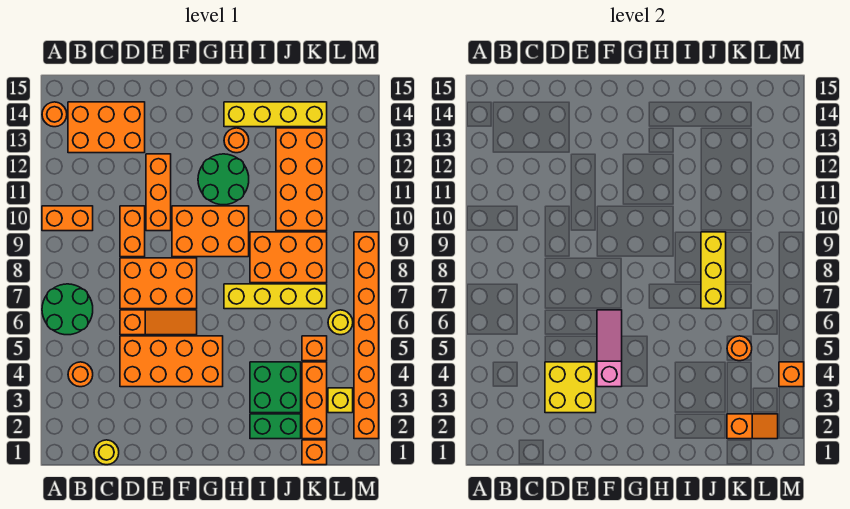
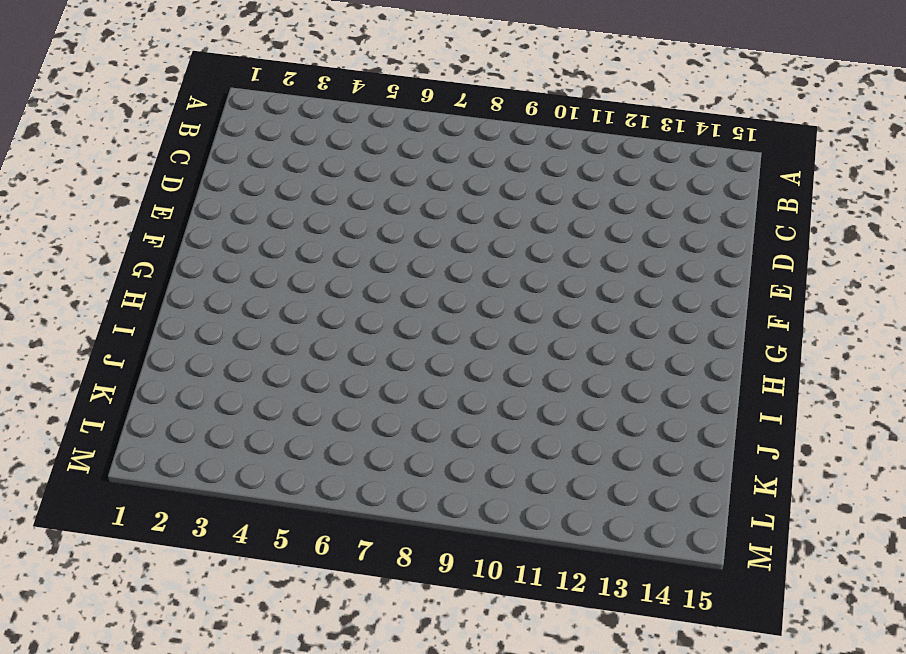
none -> green 2x2 round brick [42,284,93,335]
none -> orange 1x2 brick [42,206,93,231]
none -> orange 1x1 round brick [42,102,67,127]
none -> orange 1x1 round brick [68,362,93,387]

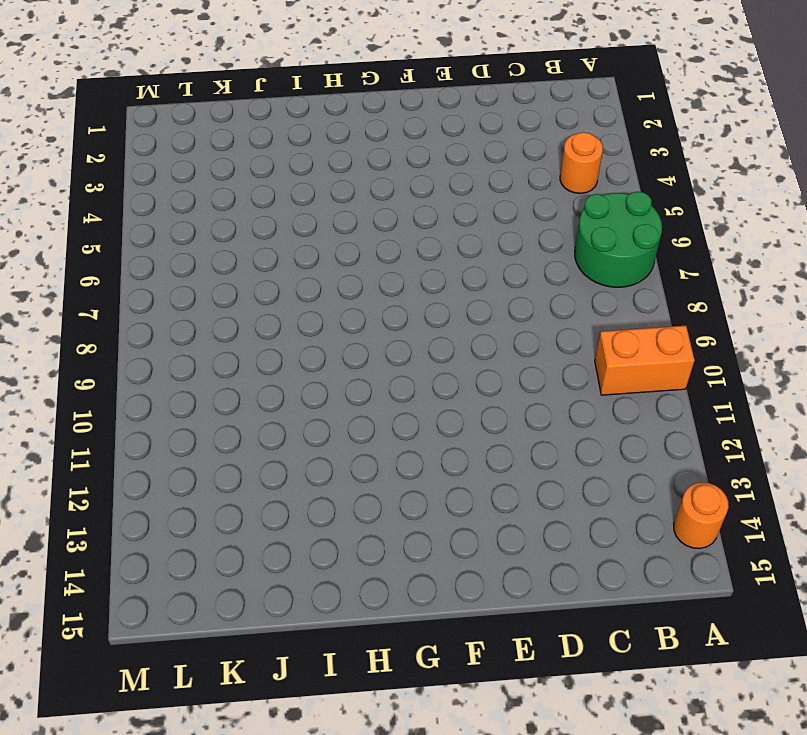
none -> orange 2x3 brick [68,102,145,153]
none -> yellow 1x1 round brick [94,440,119,465]
none -> orange 2x4 brick [120,336,223,387]
none -> orange 1x3 slope [120,310,197,335]

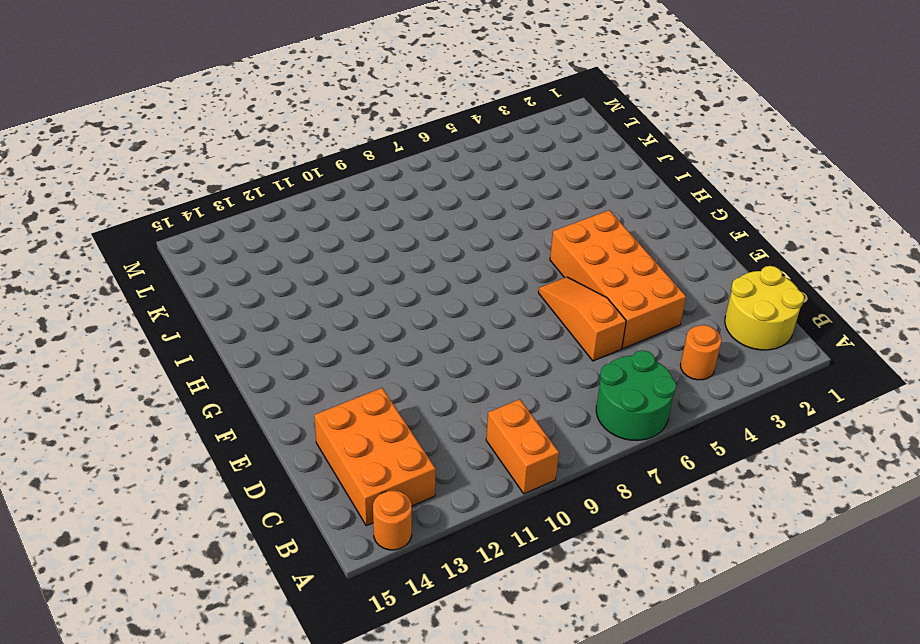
yellow 2x2 round brick [725,266,804,350] -> yellow 1x1 round brick [94,440,119,465]
none -> orange 2x3 brick [120,258,197,309]
none -> orange 1x2 brick [120,206,145,257]
none -> orange 1x3 brick [146,154,171,231]
none -> orange 2x3 brick [172,206,249,257]

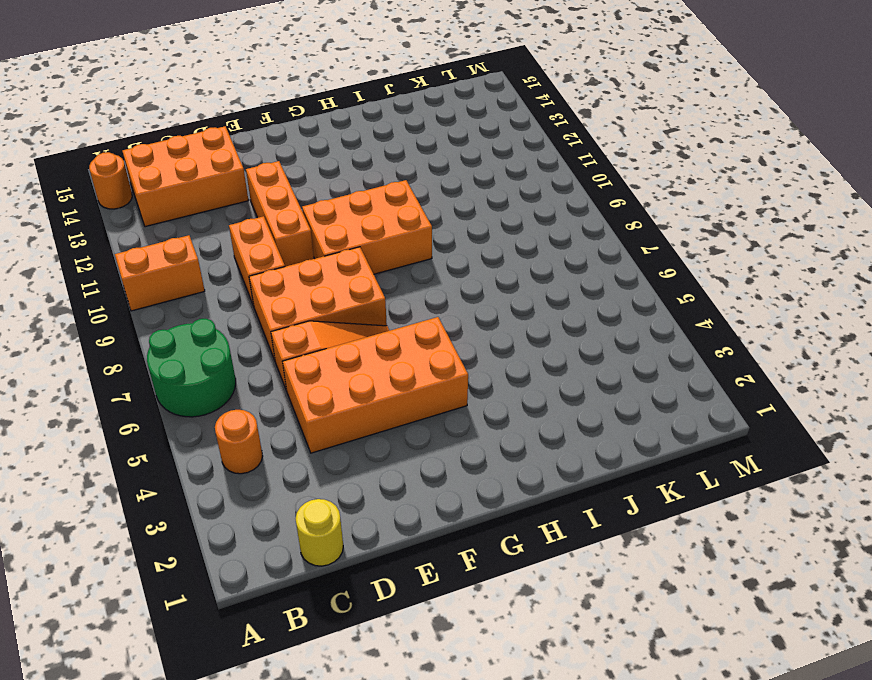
none -> green 2x2 round brick [198,154,249,205]
none -> yellow 1x4 brick [224,284,327,309]
none -> orange 1x1 round brick [224,128,249,153]
none -> yellow 1x4 brick [224,102,327,127]

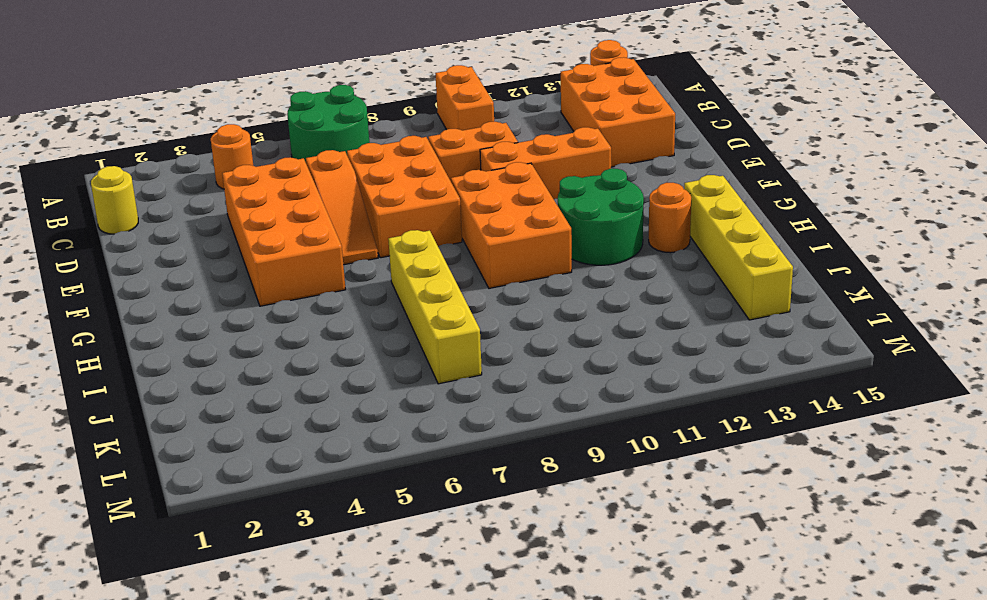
none -> green 1x2 brick [250,414,301,439]
none -> green 2x2 brick [250,362,301,413]
none -> orange 2x3 brick [250,232,327,283]
none -> orange 2x4 brick [276,128,327,231]

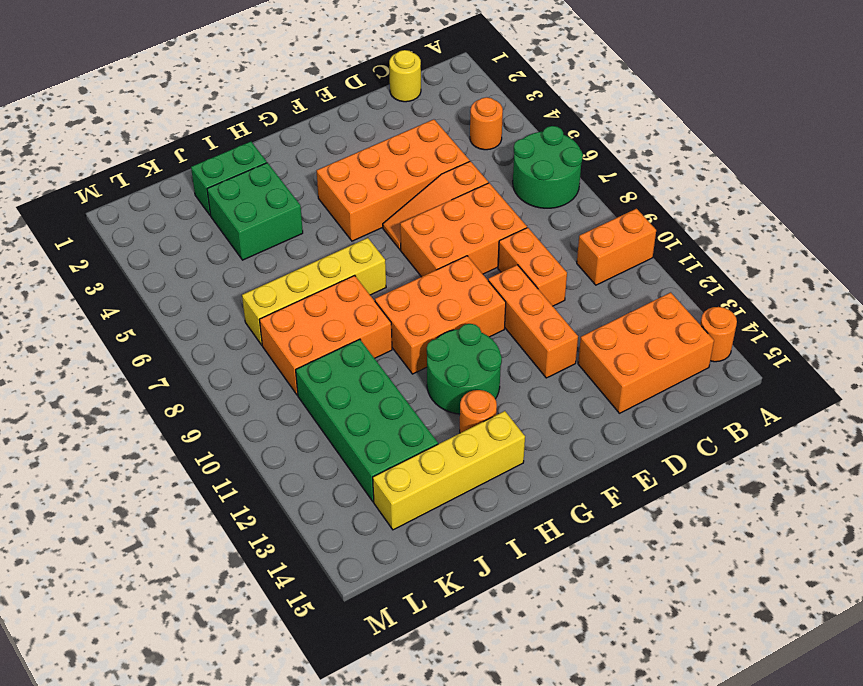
green 2x4 brick [296,339,438,502] -> orange 2x4 brick [276,128,327,231]
none -> orange 1x1 brick [302,440,327,465]
none -> orange 1x3 brick [302,362,327,439]
none -> orange 1x1 brick [302,336,327,361]
none -> yellow 1x1 brick [328,388,353,413]

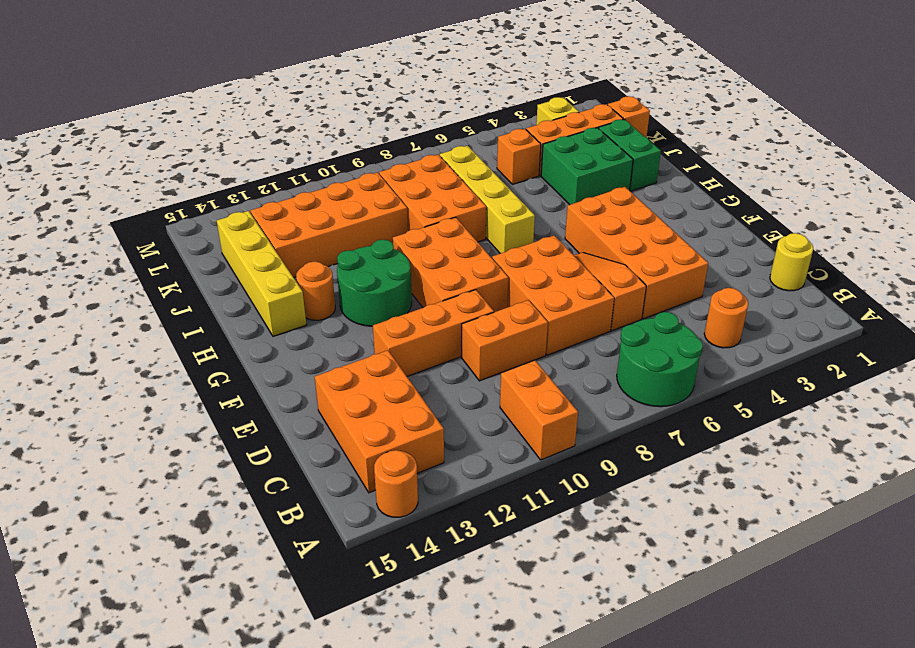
none -> yellow 1x1 round brick [328,310,353,335]
none -> orange 1x8 brick [354,232,379,439]
none -> yellow 2x2 brick [545,362,596,413]
none -> pink 1x3 slope [597,310,622,387]

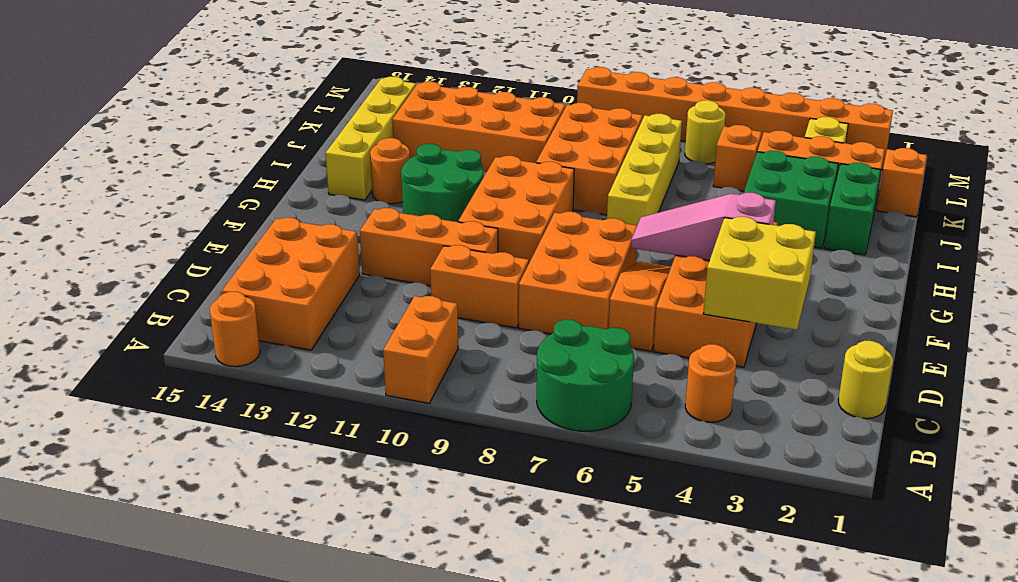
none -> yellow 1x3 brick [701,232,726,309]
none -> orange 1x2 slope [727,414,778,439]
none -> orange 1x1 round brick [727,336,752,361]
none -> orange 1x1 brick [779,362,804,387]

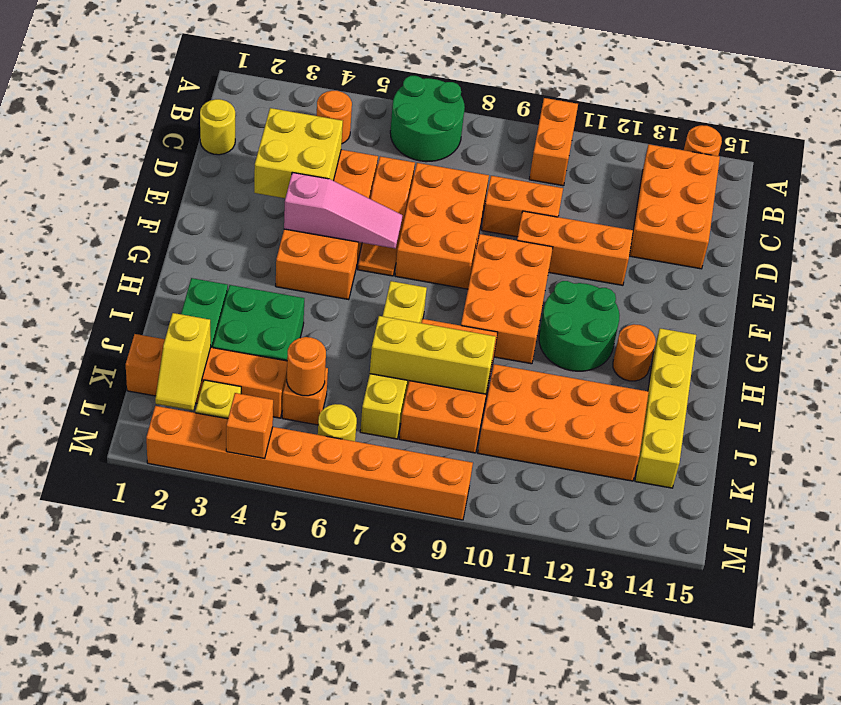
yellow 1x2 slope [155,313,211,410] -> orange 1x2 slope [727,414,778,439]

